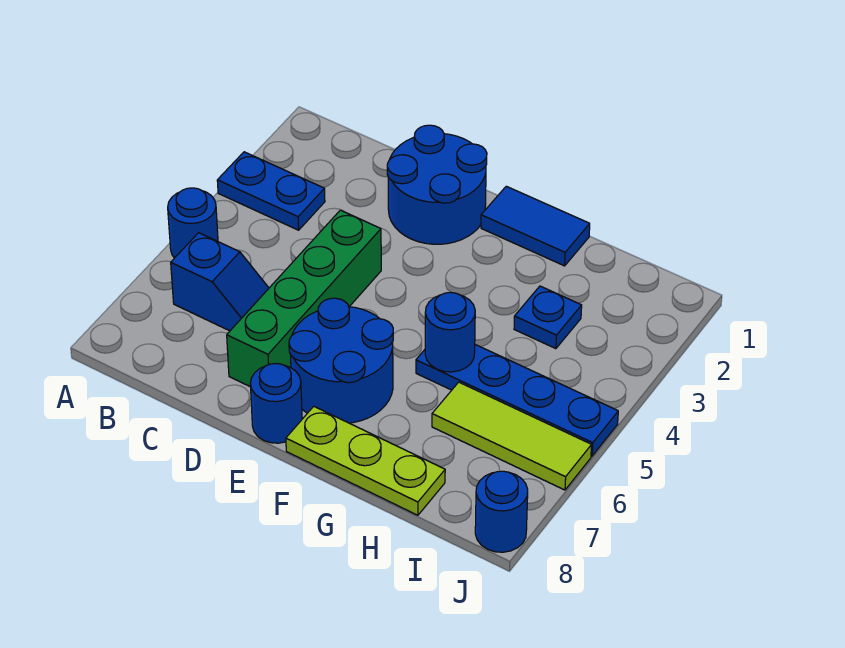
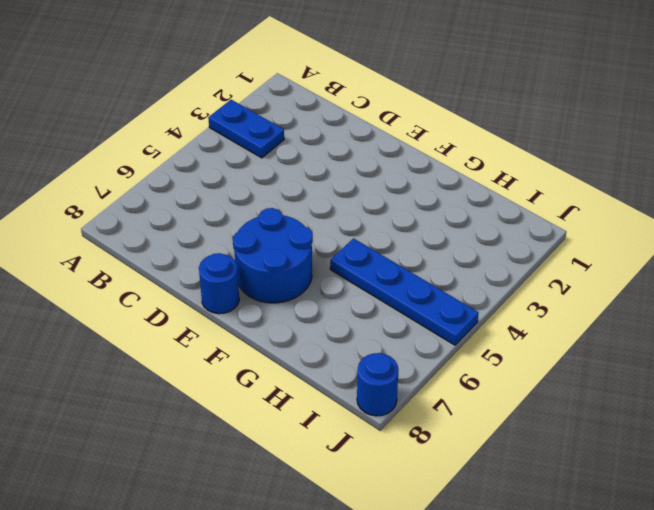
none -> blue 1x1 round brick [168,188,218,258]
none -> blue 1x2 slope [171,233,269,331]
none -> blue 2x2 round brick [387,125,487,244]

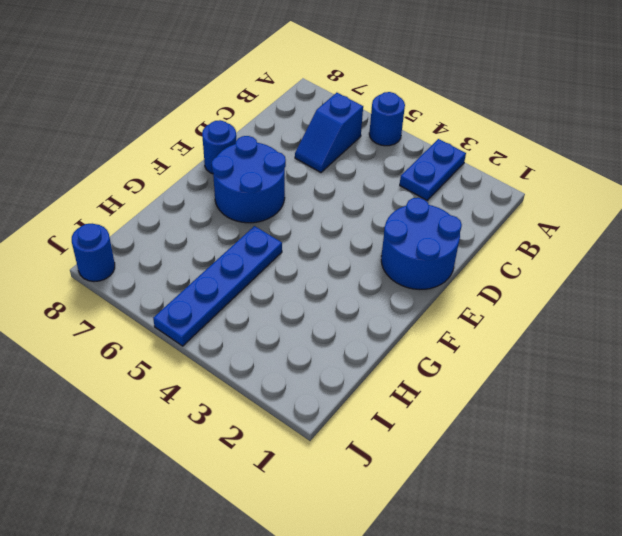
none -> green 1x4 brick [227,210,381,386]
none -> blue 1x2 tile [481,186,590,266]
none -> lime 1x3 plate [286,406,445,515]

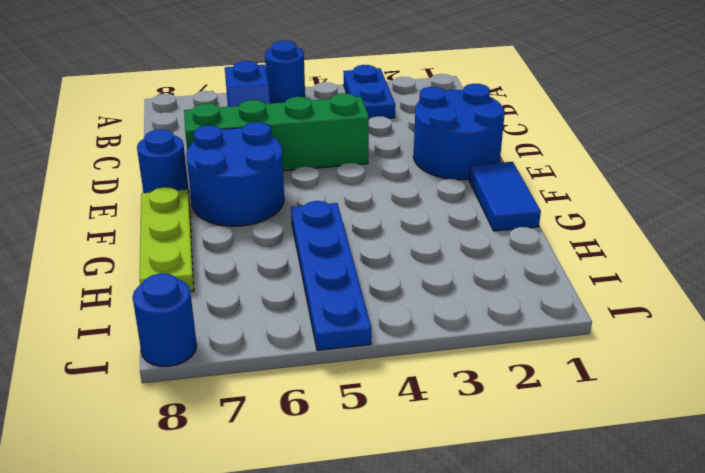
none -> blue 1x1 plate [514,286,582,349]
none -> lime 1x3 tile [432,382,592,490]
none -> blue 1x1 round brick [425,292,475,372]

